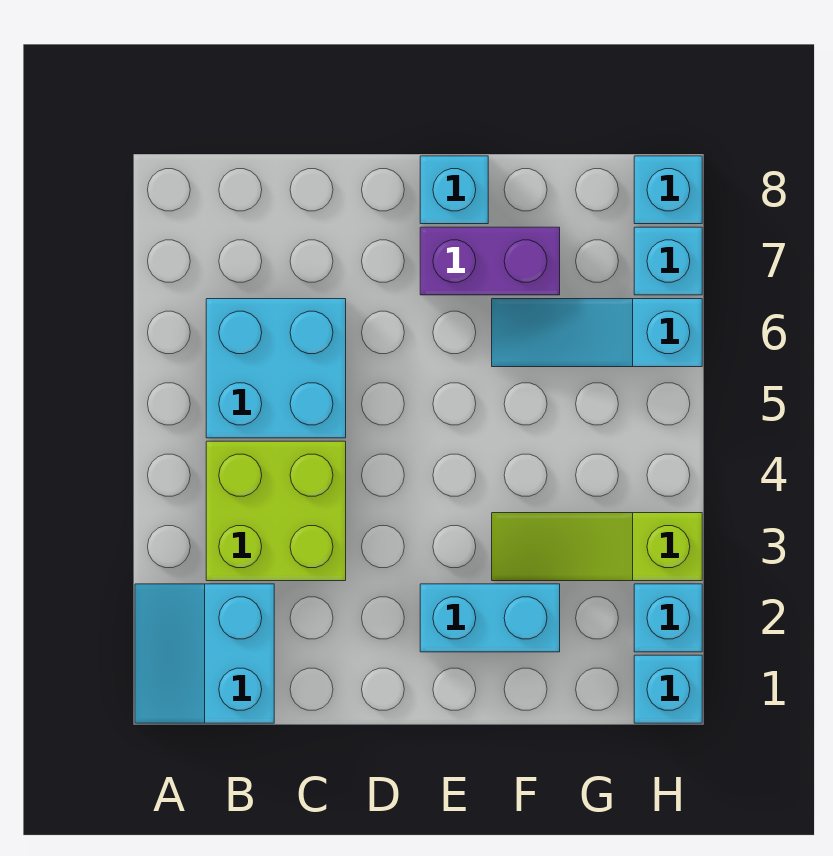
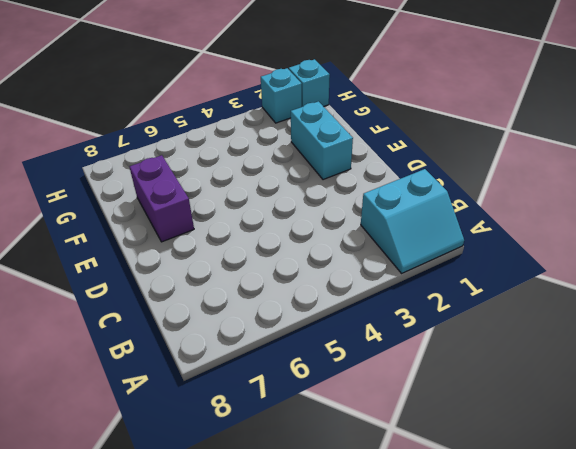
none -> lime 2x2 brick [206,441,346,581]
none -> cyan 2x2 brick [206,299,346,438]
none -> cyan 1x1 brick [420,156,488,224]

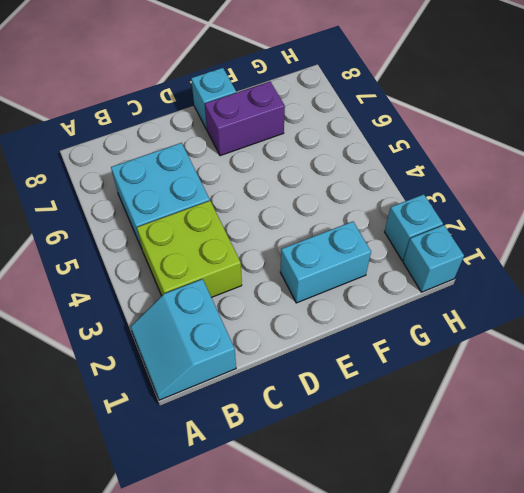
none -> lime 1x3 slope [492,513,702,581]
none -> cyan 1x3 slope [492,299,702,367]
none -> cyan 1x1 brick [634,227,702,295]

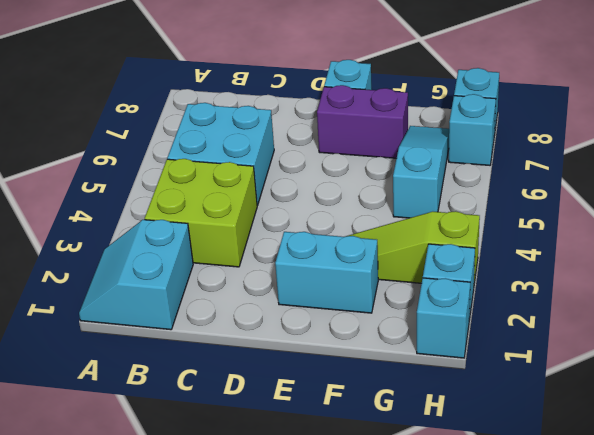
cyan 1x3 slope [393,126,449,218] -> cyan 1x3 slope turned to [492,299,702,367]

